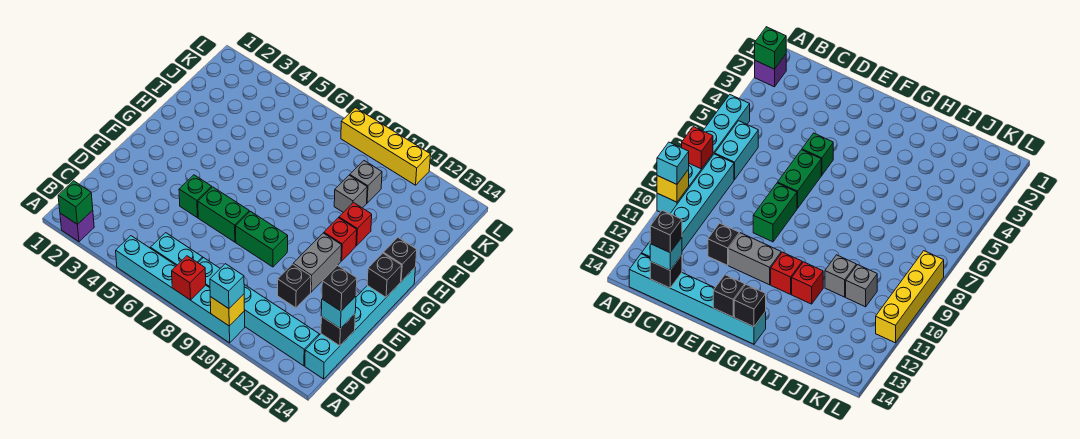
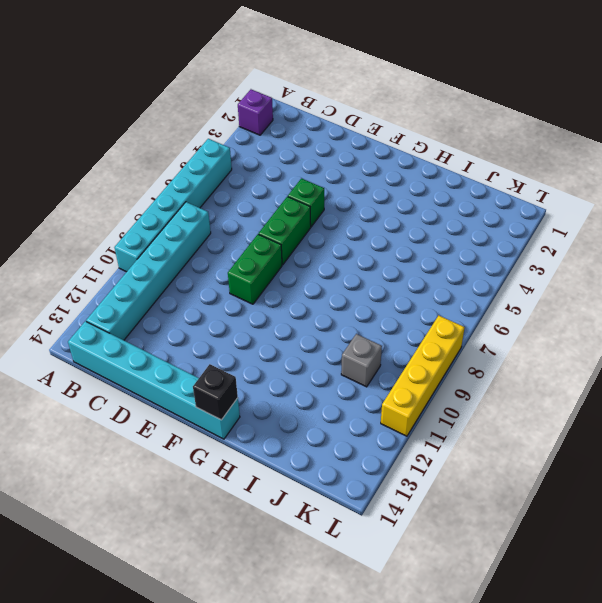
none -> cyan 1x2 brick [150,233,203,266]
none -> black 1x1 brick [278,264,311,308]
none -> grey 1x2 brick [293,233,342,292]

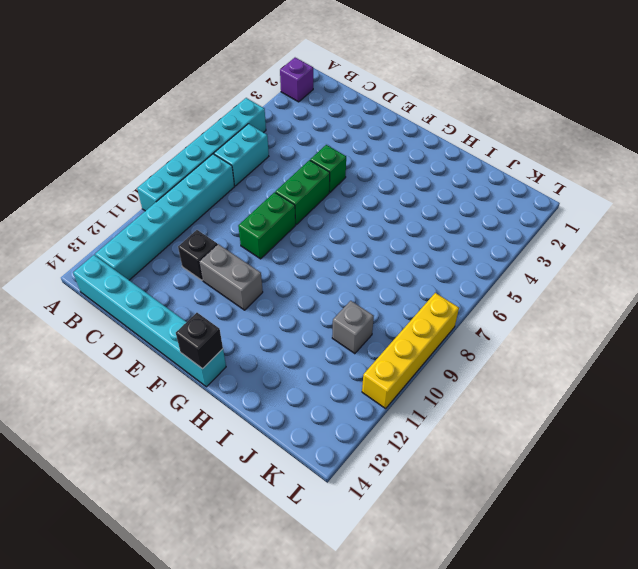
none -> red 1x1 brick [324,218,357,261]
none -> red 1x1 brick [339,202,372,245]
none -> grey 1x1 brick [334,175,367,212]

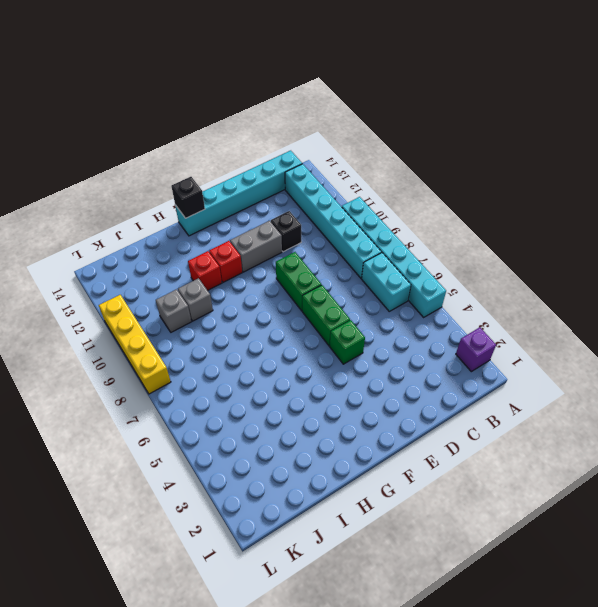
none -> green 1x1 brick [58,181,93,224]
none -> red 1x1 brick [172,256,206,300]
none -> yellow 1x1 brick [210,294,245,326]

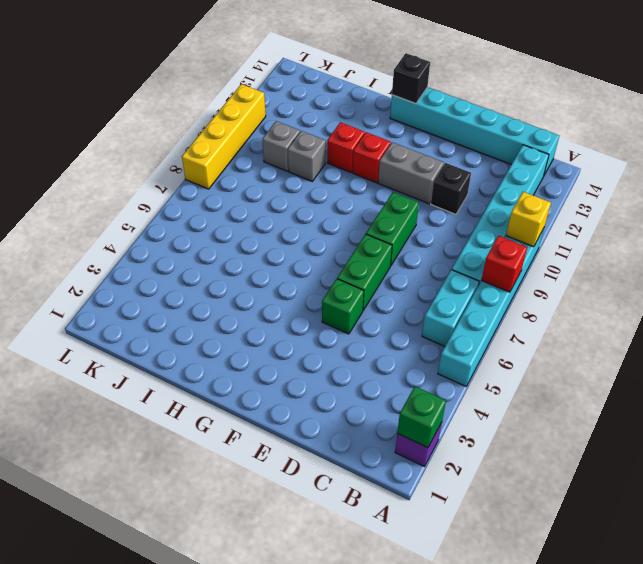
none -> black 1x1 brick [321,314,355,346]
none -> black 1x1 brick [367,253,402,297]
none -> cyan 1x1 brick [210,264,244,309]

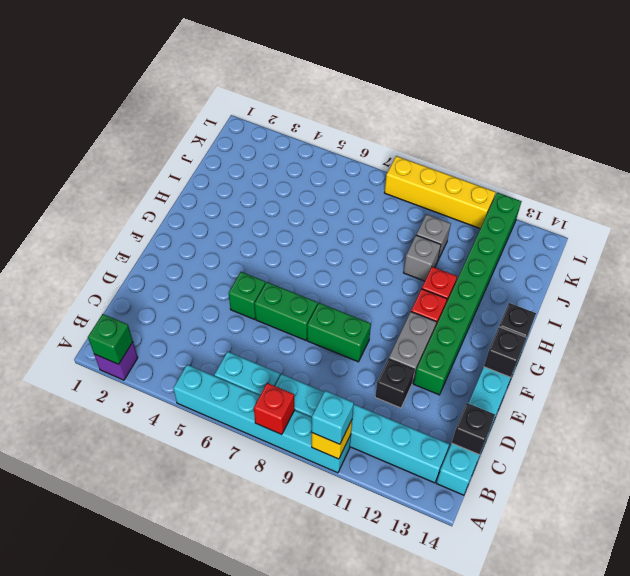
green 1x8 brick [414,192,522,395] -> none
none -> cyan 1x1 brick [321,296,356,329]
none -> black 1x1 brick [322,265,357,311]

